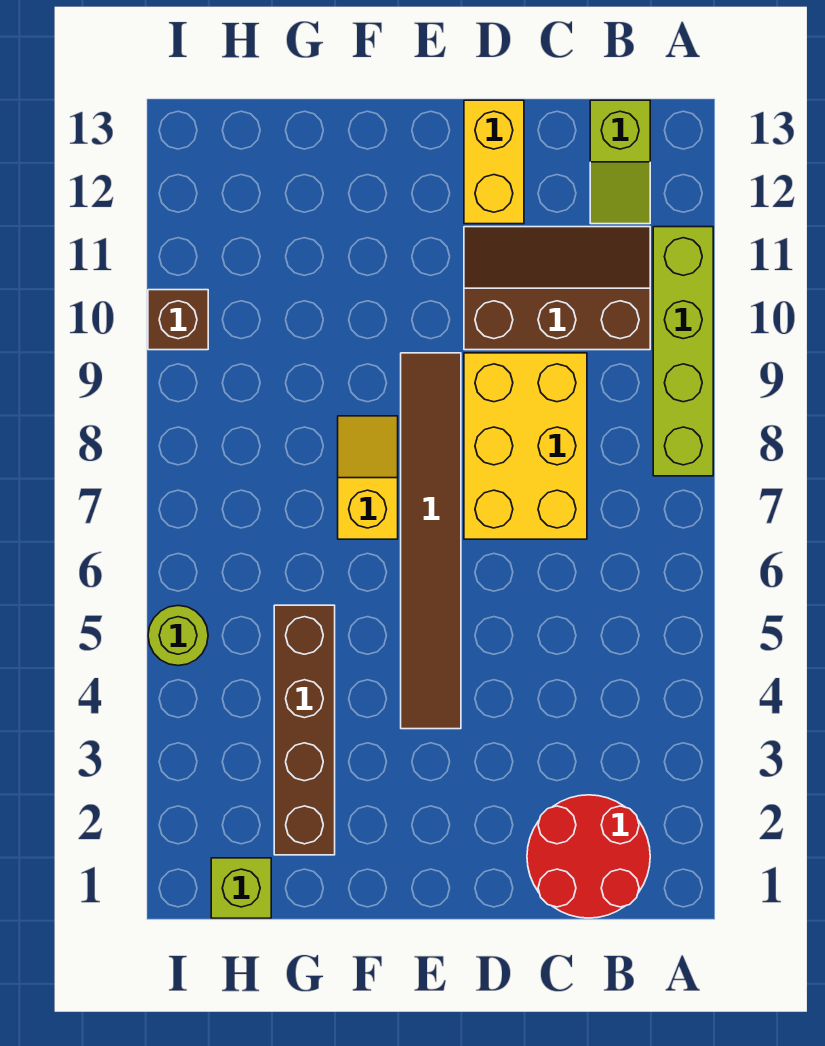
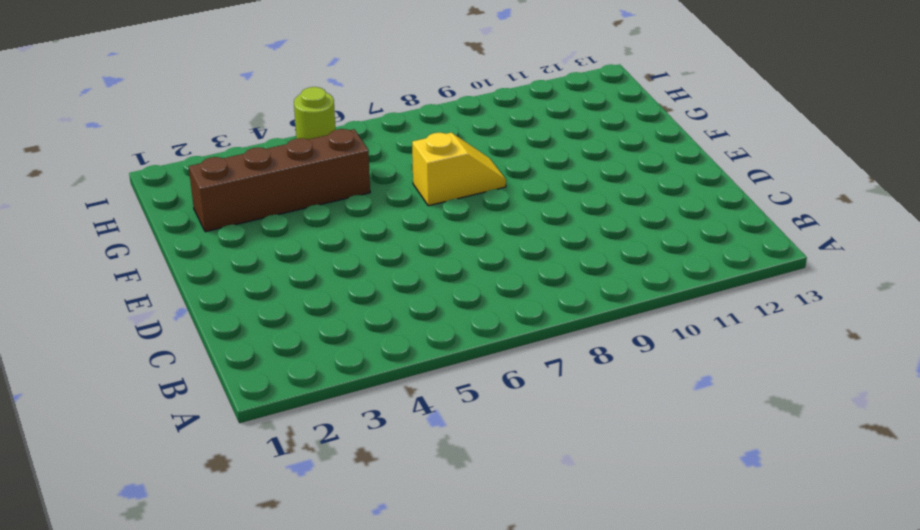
none -> lime 1x4 brick [653,227,713,476]
none -> red 2x2 round brick [527,795,650,918]
none -> brown 2x3 slope [464,227,650,350]

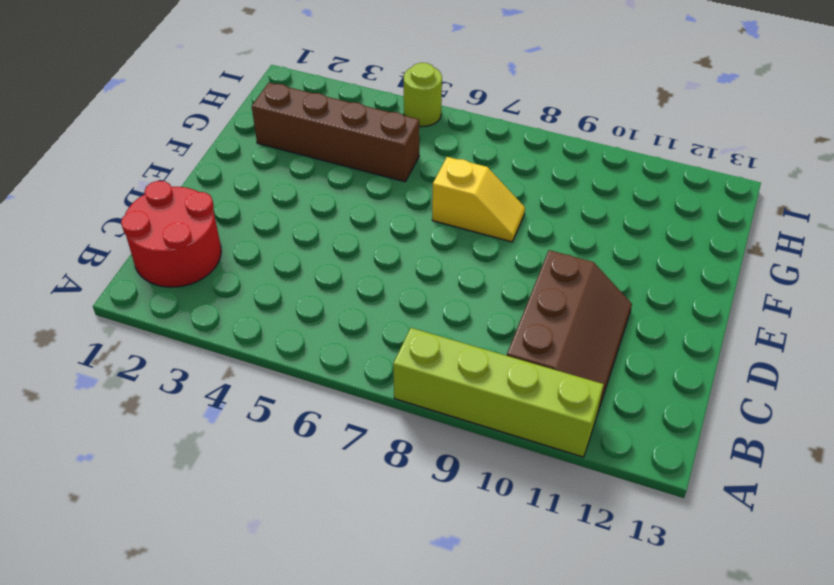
none -> lime 1x2 slope [590,100,650,224]
none -> yellow 2x3 brick [464,353,587,539]
none -> yellow 1x2 brick [464,100,524,224]

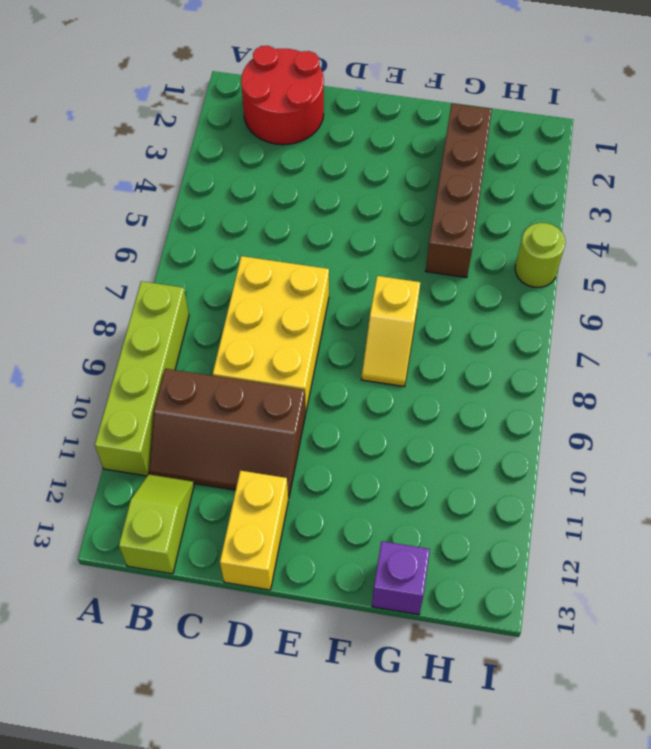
purple 1x1 brick [372,541,430,615] -> none
none -> brown 1x6 tile [401,353,461,729]
none -> lime 1x1 brick [211,858,271,918]
none -> brown 1x1 brick [148,290,208,350]

